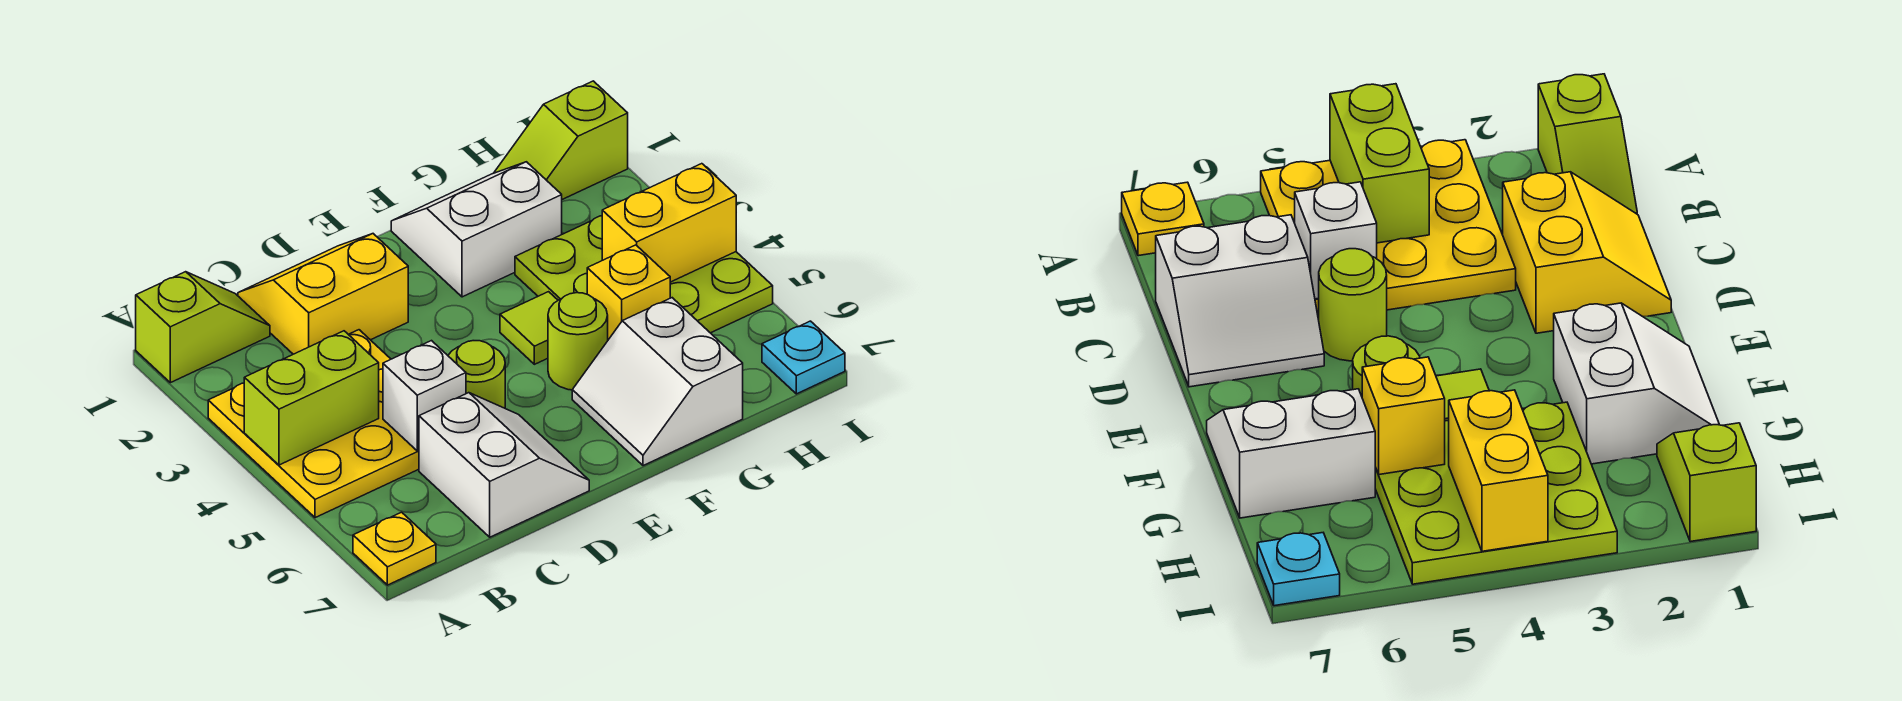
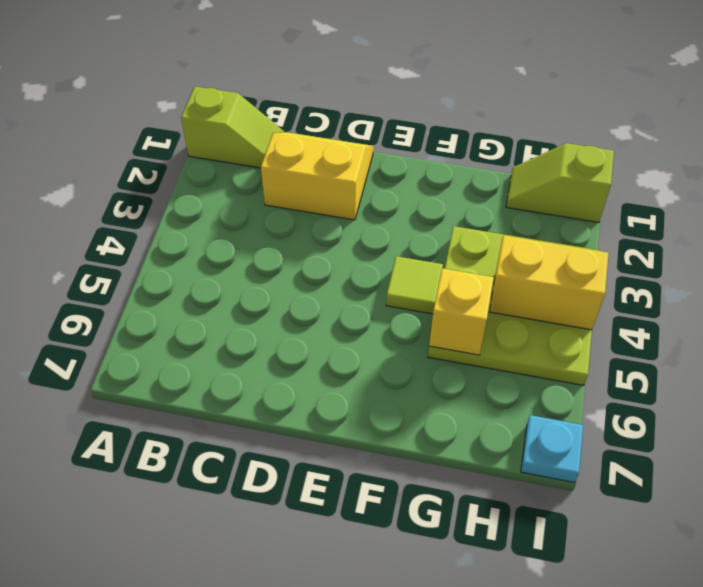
none -> yellow 3x3 plate [208,330,419,518]
none -> yellow 1x1 plate [353,512,436,585]
none -> white 2x2 slope [419,393,589,537]

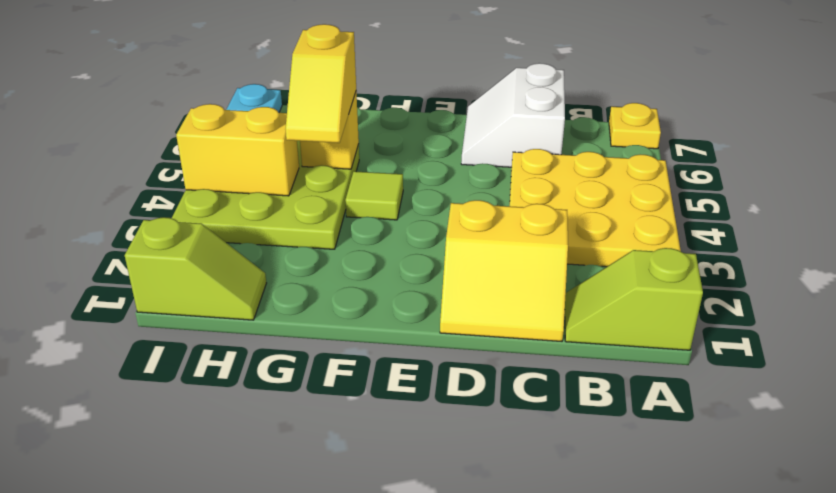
yellow 1x2 slope [286,24,356,143] -> none
none -> lime 1x1 round brick [448,341,505,408]
none -> white 2x2 slope [391,162,562,297]
none -> lime 1x1 round brick [548,293,608,390]

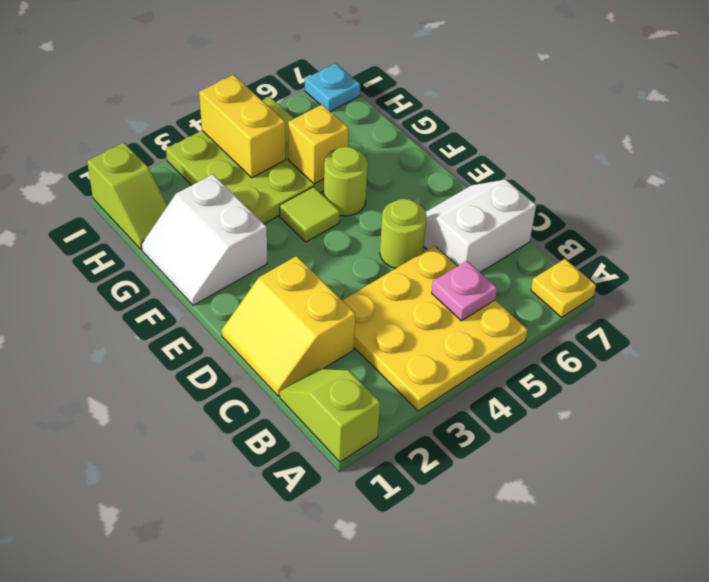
pink 1x1 plate [432,261,497,321] -> none
none -> white 2x2 slope [572,298,743,466]
none -> lime 1x2 brick [244,331,379,465]
none -> white 1x1 brick [383,341,466,451]

